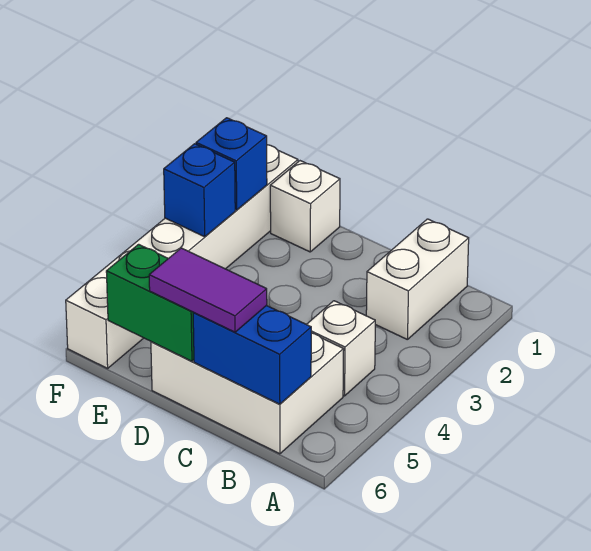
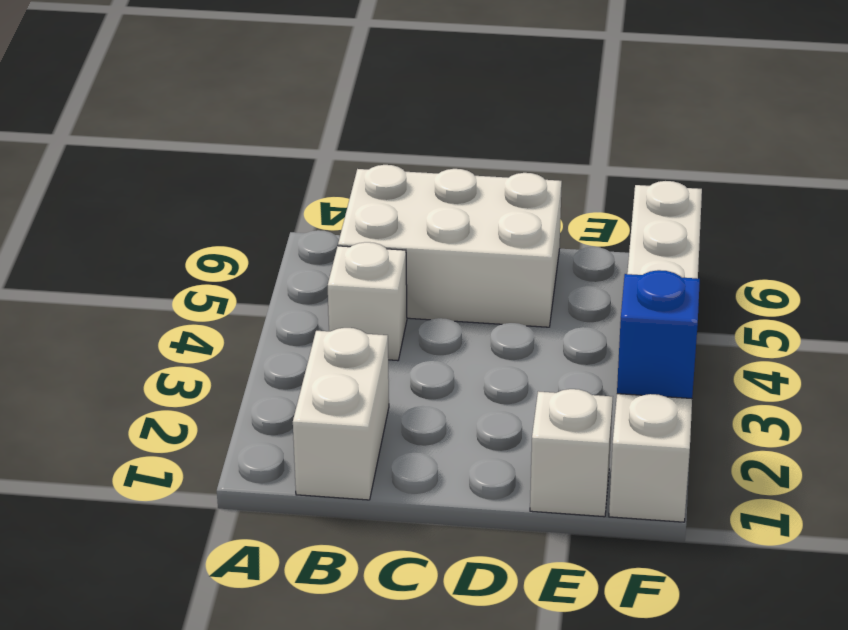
none -> blue 1x2 brick [193,305,311,404]
none -> green 1x2 brick [106,244,194,361]

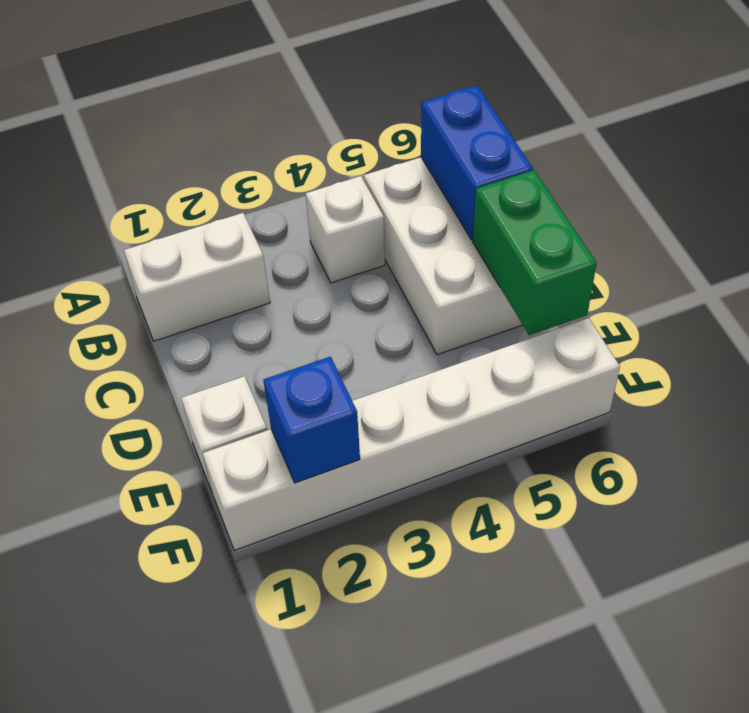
none -> blue 1x1 brick [164,144,235,237]
none -> purple 1x2 tile [149,248,267,332]

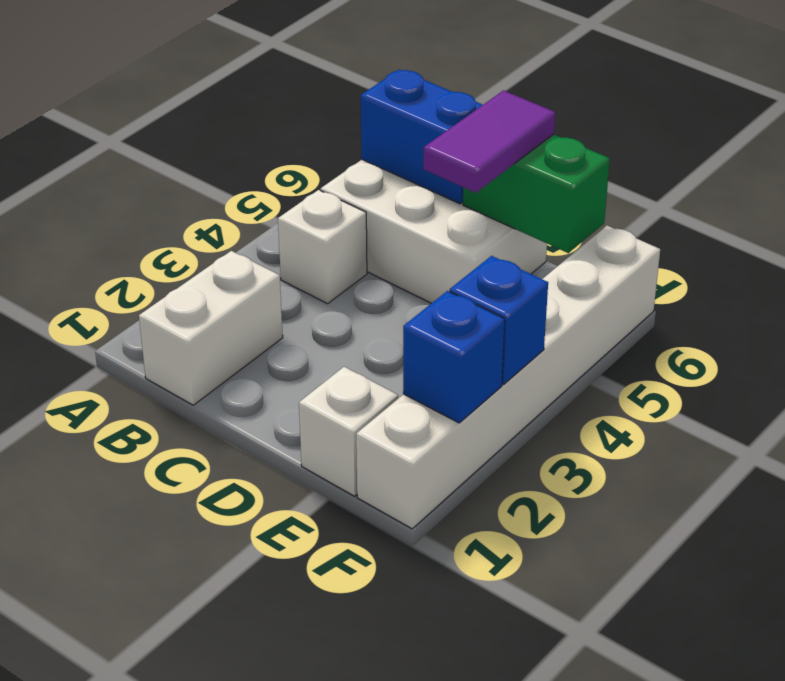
purple 1x2 tile [423,90,555,193] -> purple 1x2 tile turned to [149,248,267,332]

